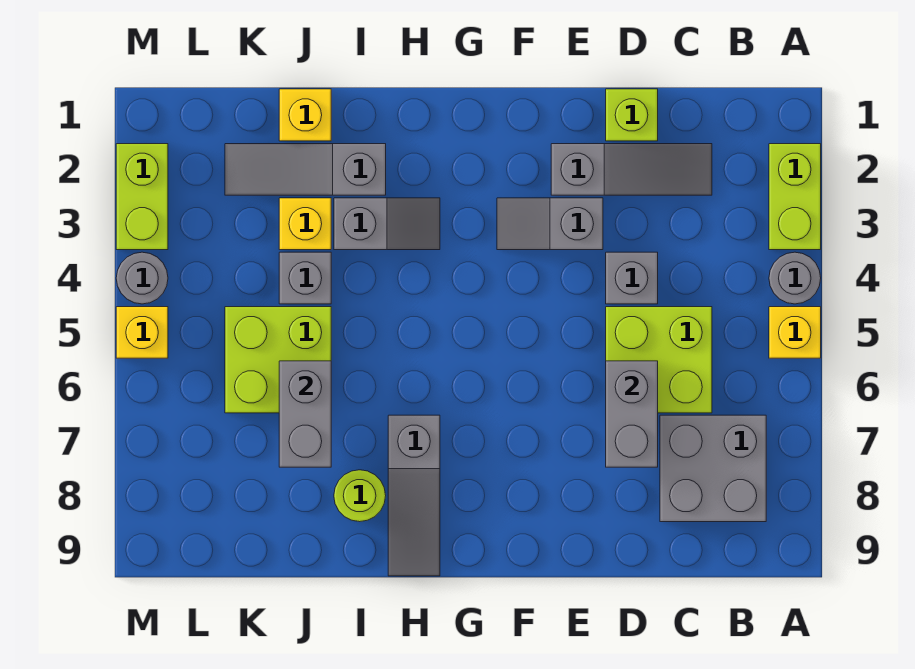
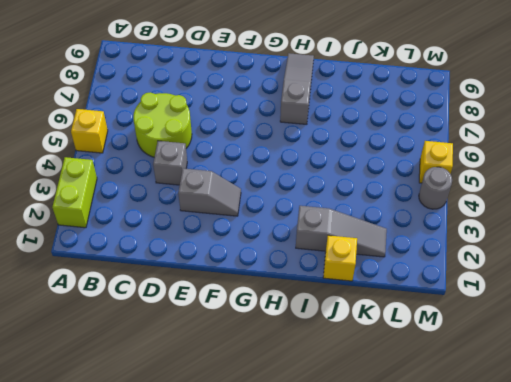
lime 2x2 round brick [133,92,192,157] -> lime 2x2 brick [606,307,712,413]
none -> grey 1x1 round brick [769,252,821,304]
none -> grey 2x2 brick [660,415,766,522]
none -> grey 1x3 slope [551,144,712,195]

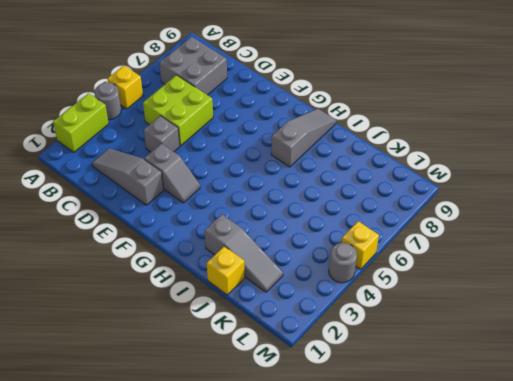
none -> lime 1x1 brick [606,89,658,141]
none -> grey 1x2 slope [334,198,440,250]
none -> lime 1x1 round brick [334,470,386,522]

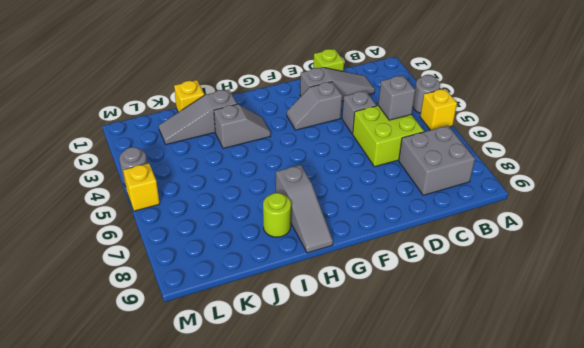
grey 1x1 brick [378,75,415,120] -> grey 1x1 brick moved to [279,252,331,304]
none -> lime 1x2 brick [769,144,821,250]
none -> yellow 1x1 brick [279,198,331,250]
none -> lime 2x2 brick [225,307,331,413]

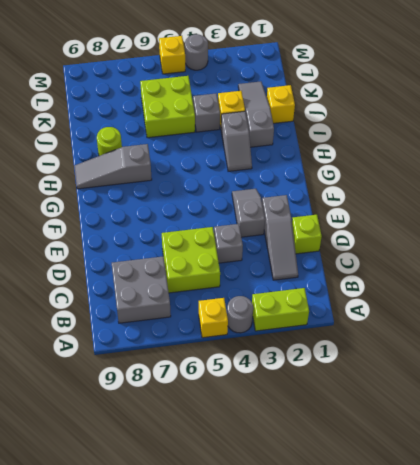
none -> lime 1x2 brick [116,144,168,250]
none -> grey 1x2 brick [606,361,658,467]
none -> grey 1x2 brick [279,361,331,467]

